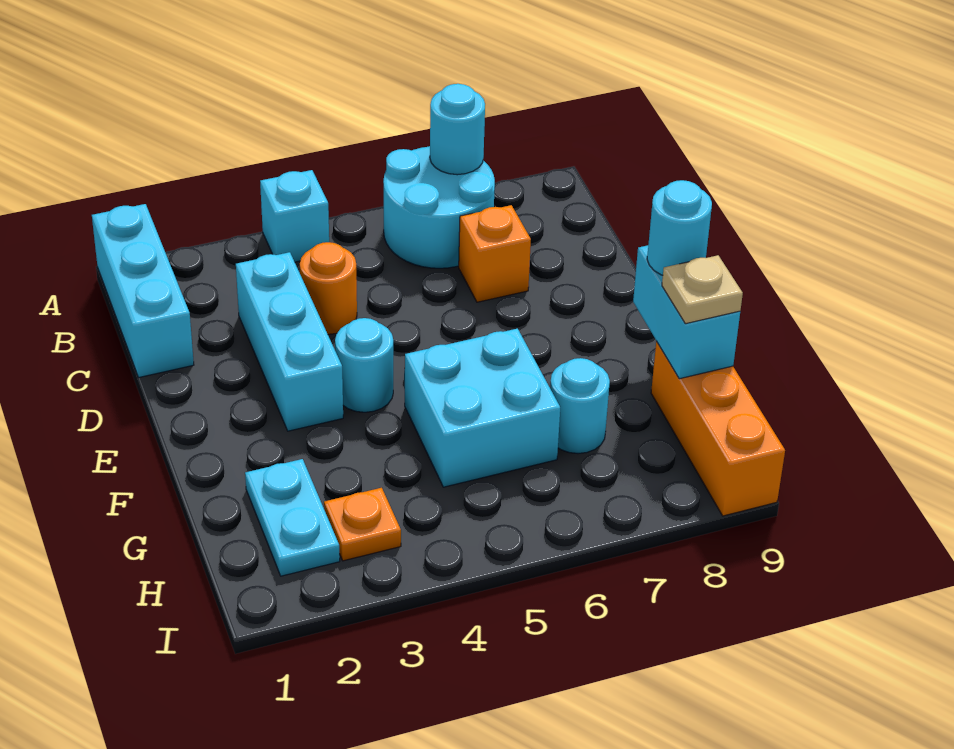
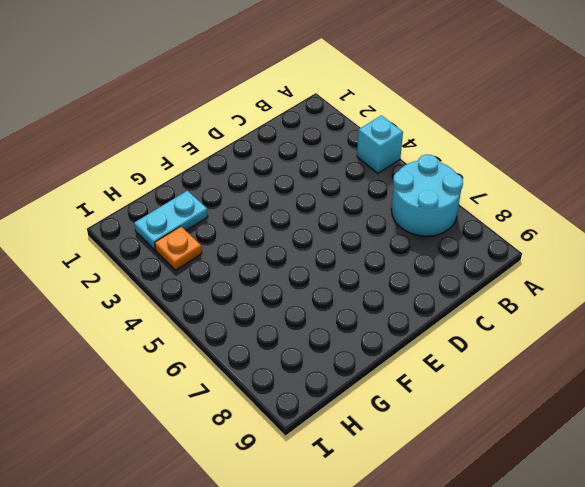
none -> cyan 1x3 brick [92,204,194,377]
none -> cyan 1x3 brick [236,252,343,431]
none -> orange 1x1 round brick [300,242,357,334]

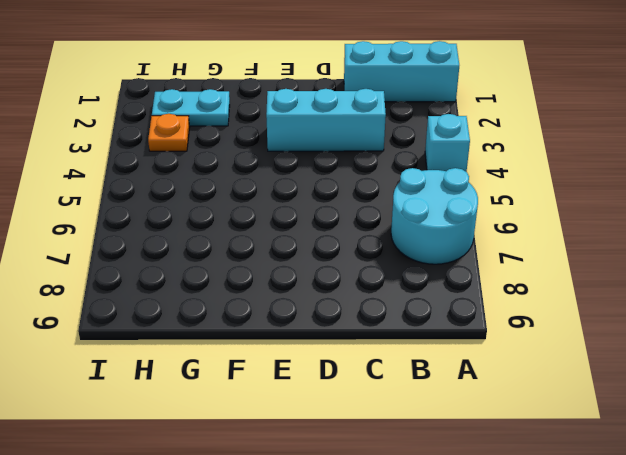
none -> orange 1x1 round brick [300,242,357,334]
none -> orange 1x1 brick [459,205,531,302]
none -> cyan 1x1 round brick [335,318,393,412]

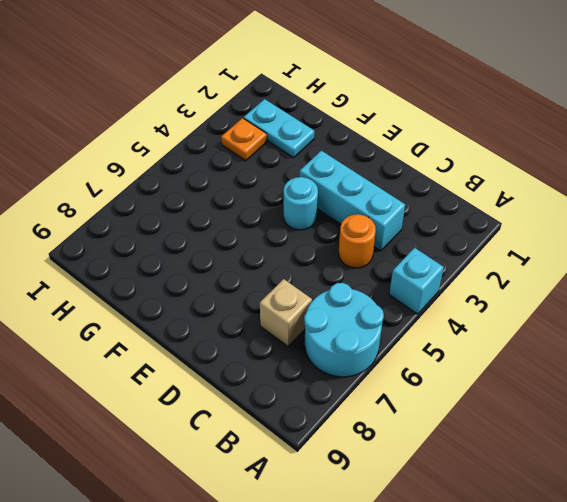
tan 1x1 brick [260,279,312,346] -> orange 1x1 brick [459,205,531,302]
none -> cyan 1x3 brick [92,204,194,377]
none -> cyan 2x2 brick [405,329,560,487]
none -> cyan 1x1 round brick [550,358,610,454]

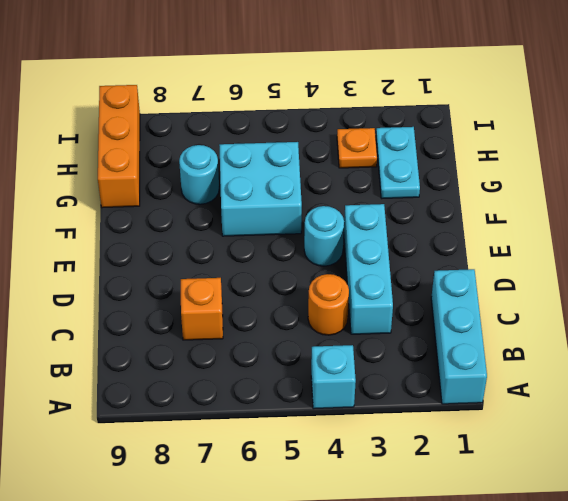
none -> cyan 2x2 round brick [383,146,495,268]
none -> cyan 1x1 round brick [430,84,485,175]
none -> cyan 1x2 brick [633,245,740,379]

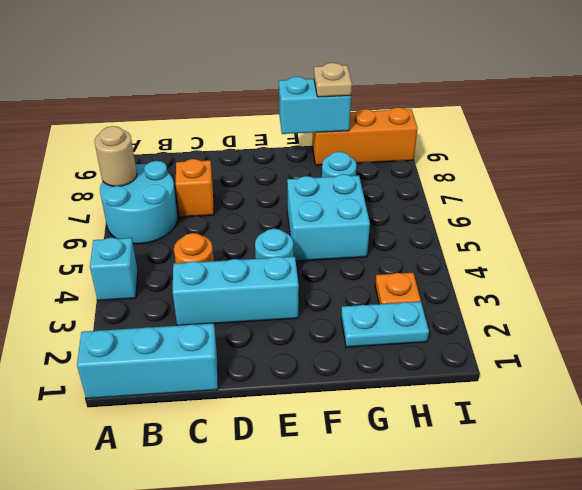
tan 1x1 round brick [94,126,137,186] -> cyan 1x1 round brick [430,84,485,175]
none -> cyan 1x1 round brick [647,180,712,275]

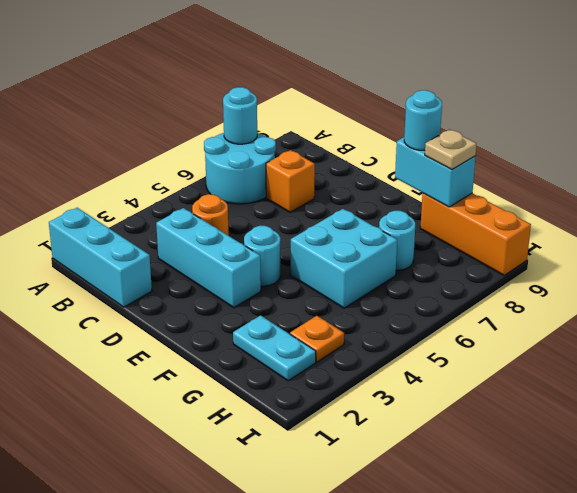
none -> cyan 1x1 brick [260,170,329,262]

